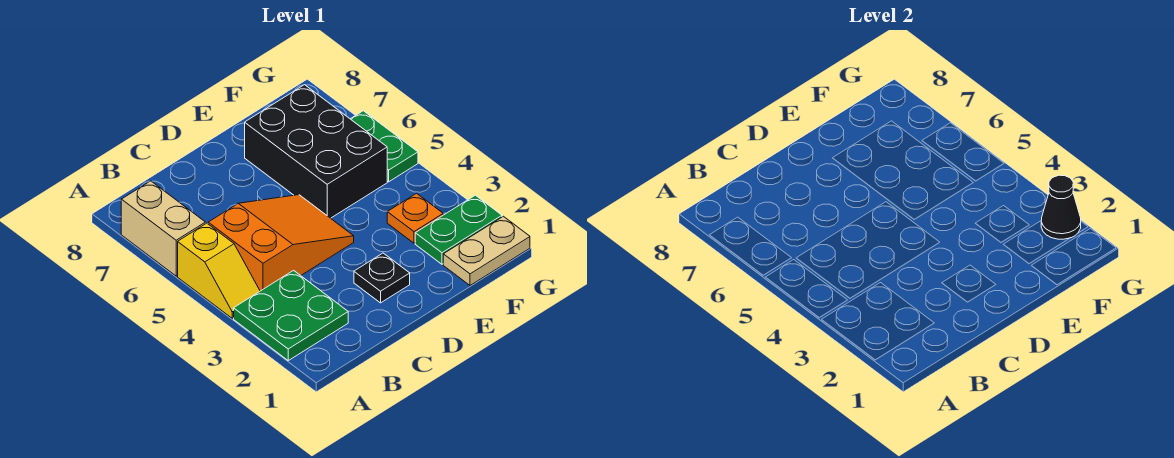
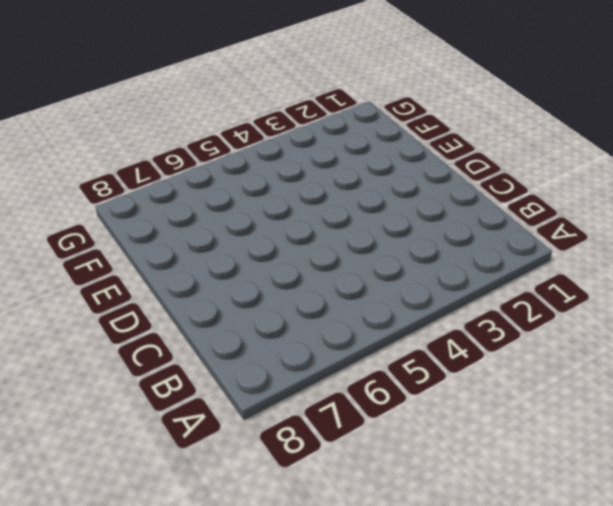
none -> green 2x2 plate [234,270,348,360]
none -> yellow 1x2 slope [178,223,260,318]

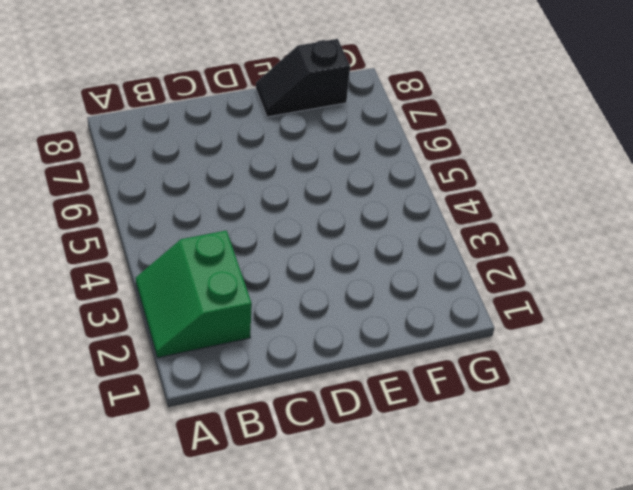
green 2x2 slope [136,231,252,358] -> green 2x2 plate [234,270,348,360]
black 1x2 slope [256,39,350,117] -> none
none -> yellow 1x2 slope [178,223,260,318]
none -> tan 1x2 brick [121,181,205,276]

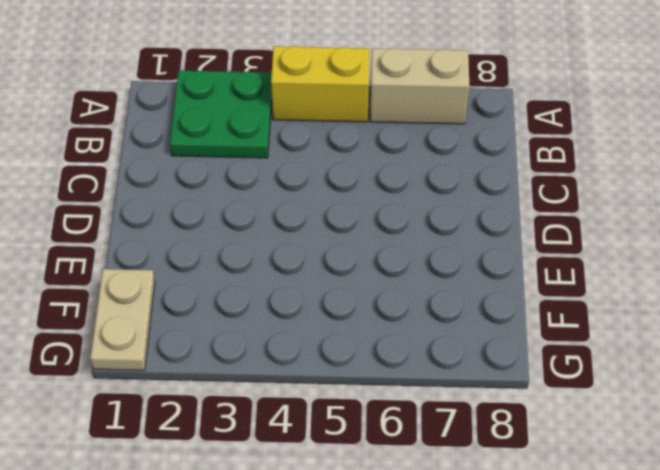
yellow 1x2 brick [271,46,370,122] -> yellow 1x2 slope [178,223,260,318]
none -> orange 2x3 slope [208,195,354,291]
none -> black 1x1 plate [354,253,410,303]

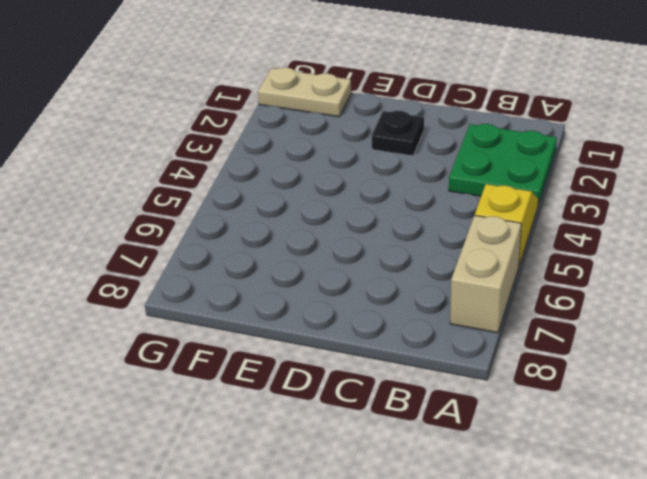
none -> orange 2x3 slope [208,195,354,291]
none -> black 2x3 brick [245,85,387,218]

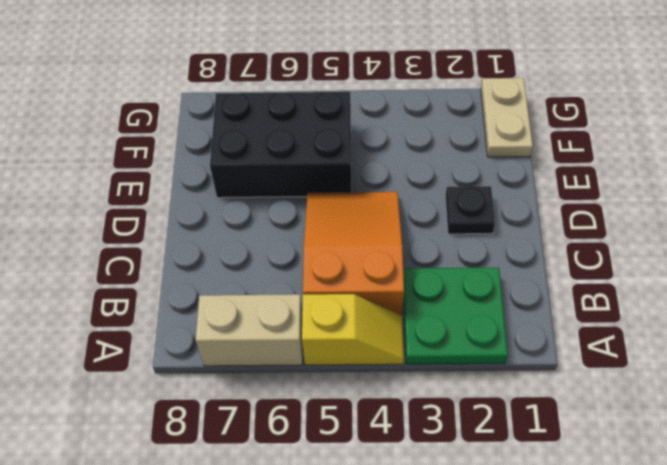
none -> green 1x2 plate [415,195,502,264]
none -> orange 1x1 plate [387,193,443,243]

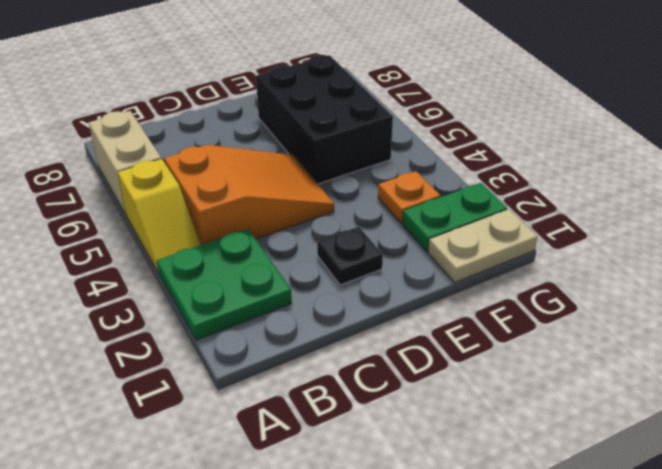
none -> green 1x2 plate [351,111,418,182]
none -> black 1x1 cone [1041,175,1081,239]

